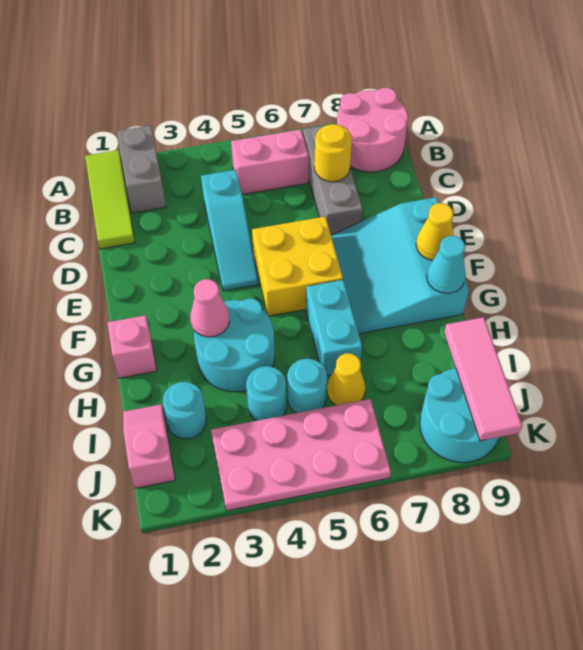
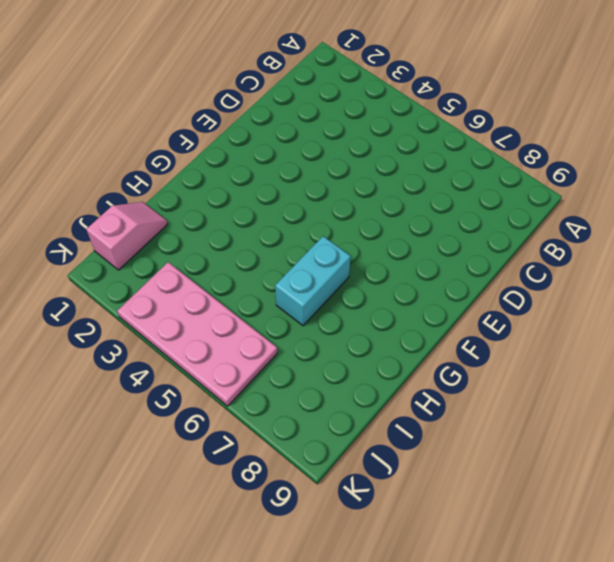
none -> lime 1x3 tile [85,150,135,249]
none -> grey 1x2 brick [117,125,166,213]
none -> pink 2x2 round brick [337,88,408,172]

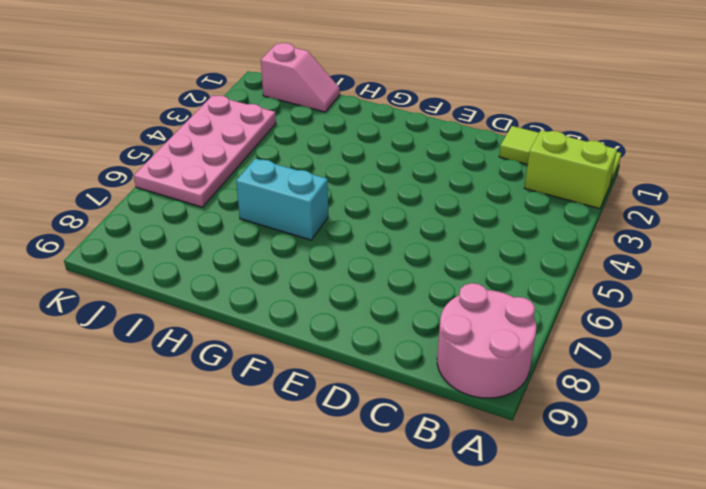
lime 1x2 brick [524,130,617,209] -> grey 1x2 brick [117,125,166,213]
none -> pink 1x2 brick [231,130,309,194]
none -> grey 1x3 brick [303,124,362,235]
none -> cyan 1x3 slope [201,170,258,291]

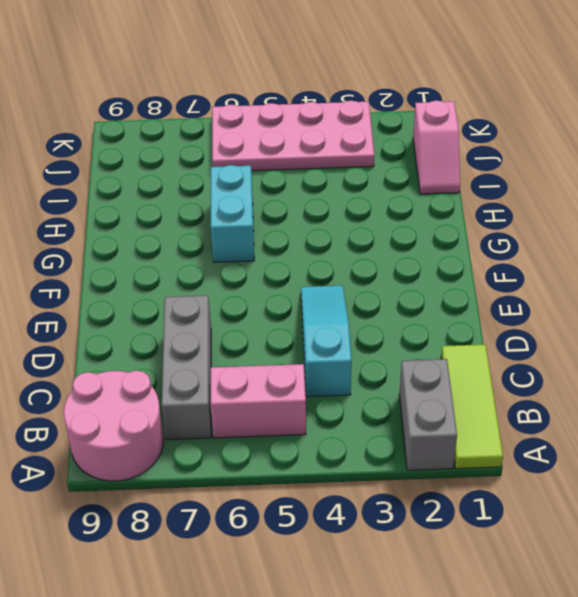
none -> yellow 2x2 brick [252,217,343,316]
none -> cyan 3x3 slope [331,197,469,334]
none -> pink 1x1 brick [107,315,157,378]

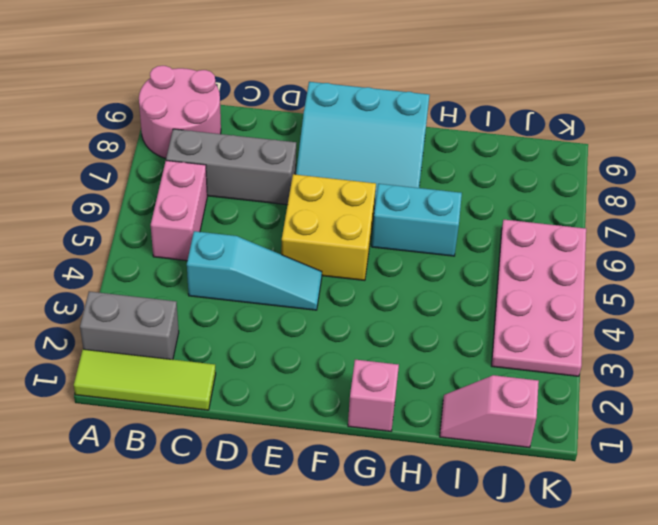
none -> cyan 2x2 round brick [194,299,275,392]
none -> cyan 1x1 round brick [163,382,206,439]
none -> cyan 1x1 round brick [246,366,286,421]

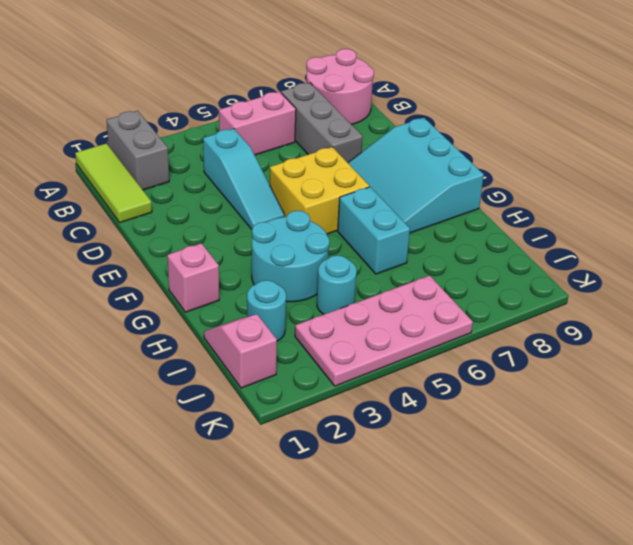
none -> cyan 1x1 round brick [287,359,327,413]
none -> yellow 1x1 cone [327,353,365,405]
none -> cyan 2x2 round brick [420,368,499,462]

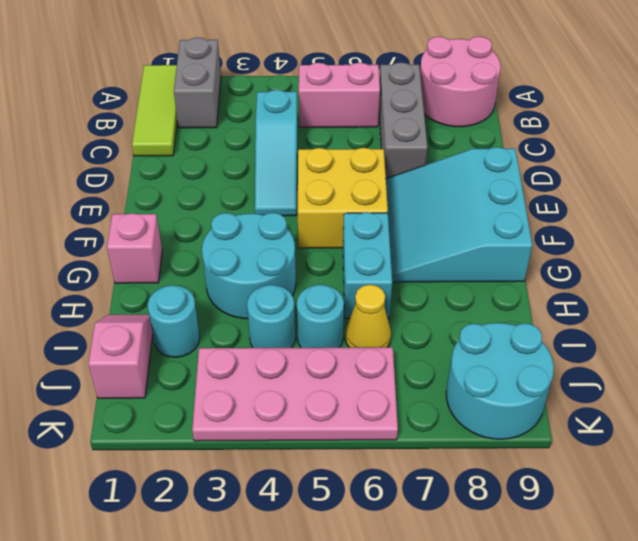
none -> yellow 1x1 round brick [314,124,352,182]
none -> yellow 1x1 cone [416,203,453,260]
none -> pink 1x1 cone [190,279,229,337]

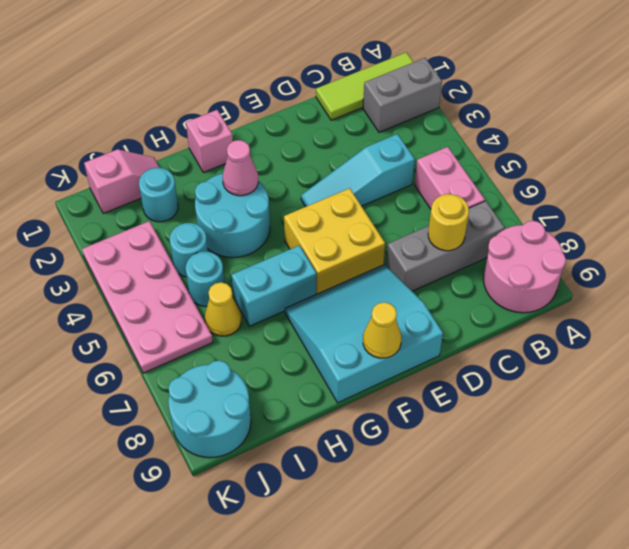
none -> cyan 1x1 cone [427,236,466,293]
none -> pink 1x3 tile [444,317,522,441]

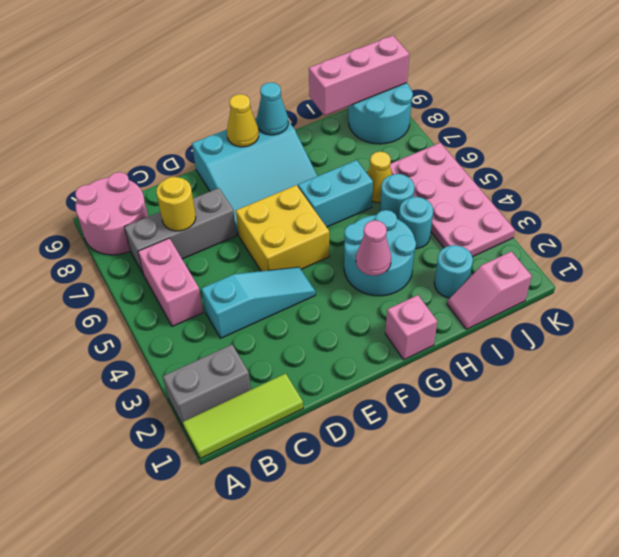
pink 1x3 brick [309,36,409,116] -> pink 1x3 tile [444,317,522,441]

